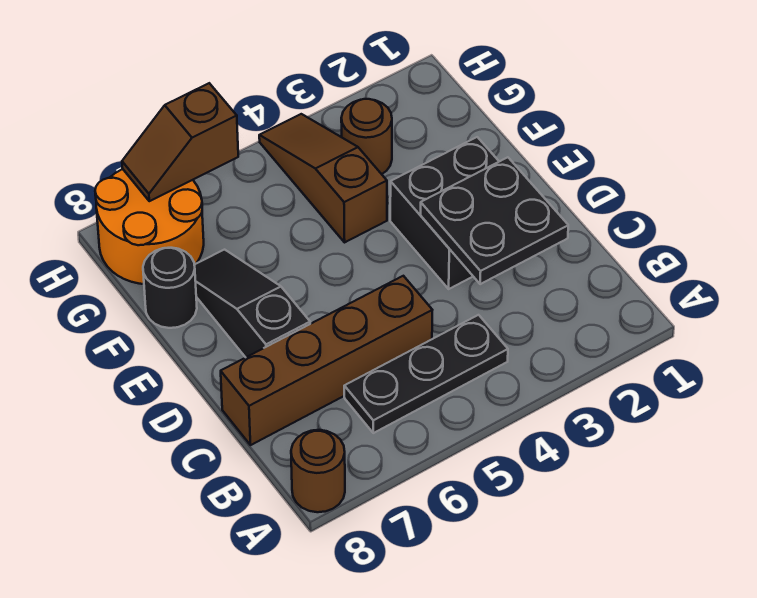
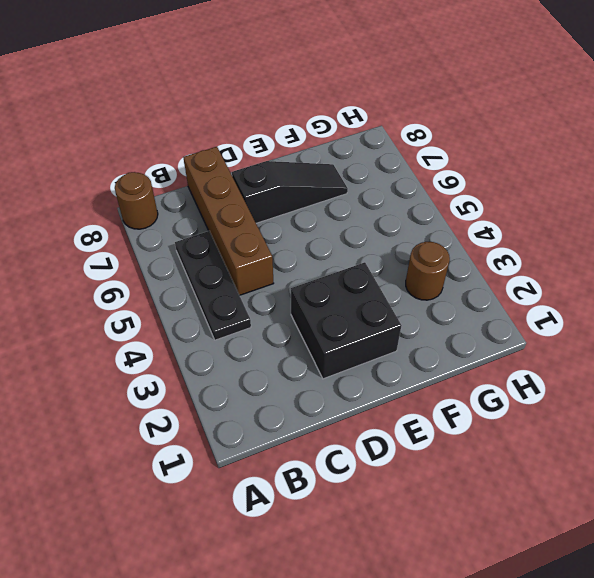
none -> brown 1x3 slope [259,114,387,242]
none -> black 1x1 round brick [143,248,197,328]

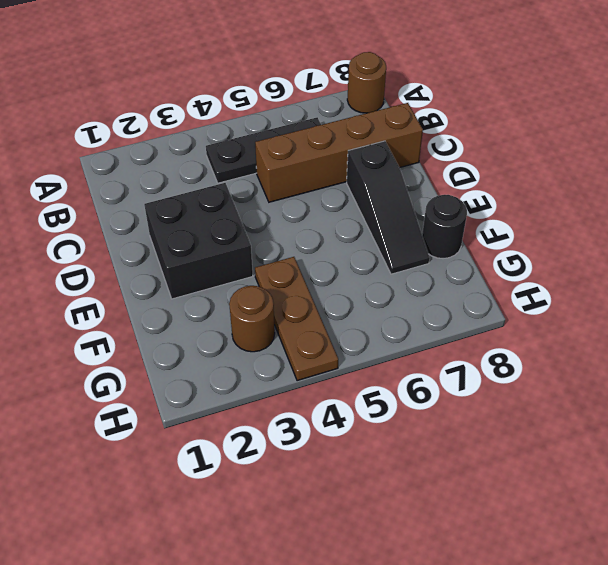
brown 1x3 plate [255,257,338,381] -> brown 1x3 slope [259,114,387,242]
none -> orange 2x2 round brick [95,169,204,284]
none -> black 2x2 plate [421,157,568,284]

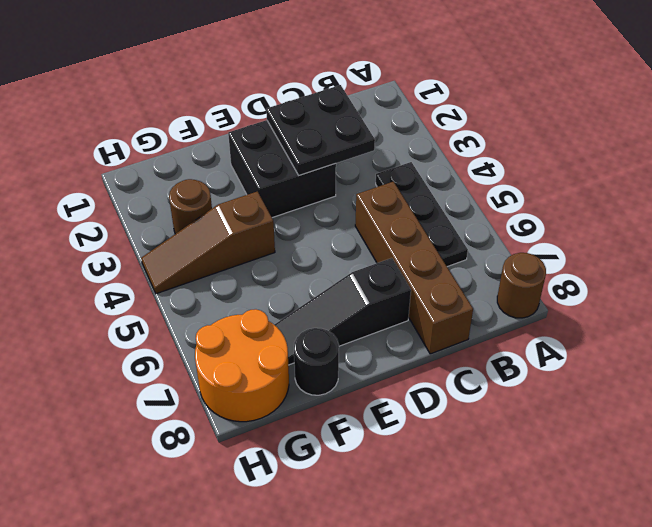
none -> brown 1x2 slope [122,83,238,201]

